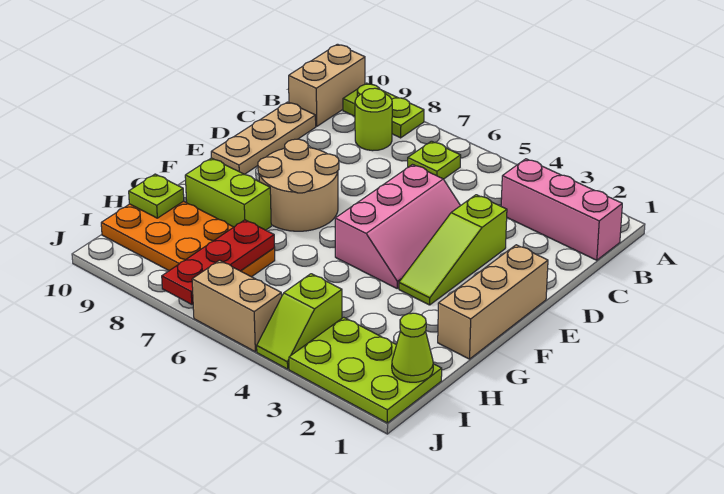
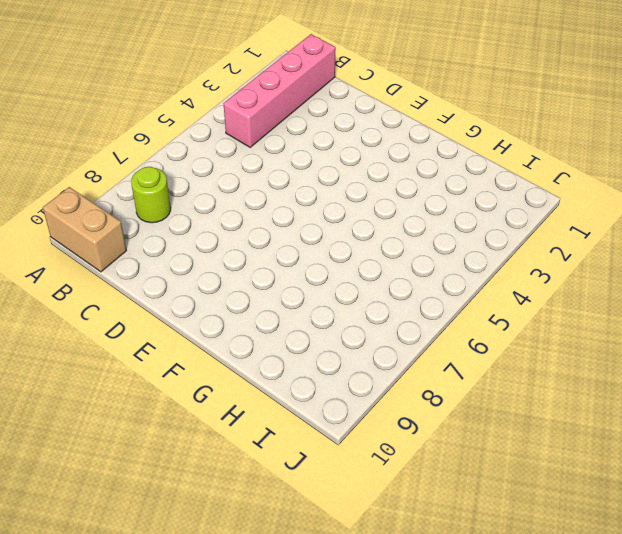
pink 1x4 brick [223,34,336,147] -> pink 1x3 brick [501,159,622,260]
none -> lime 1x2 plate [343,83,424,138]
none -> lime 1x1 plate [408,141,461,179]
none -> tan 1x3 plate [211,102,316,174]

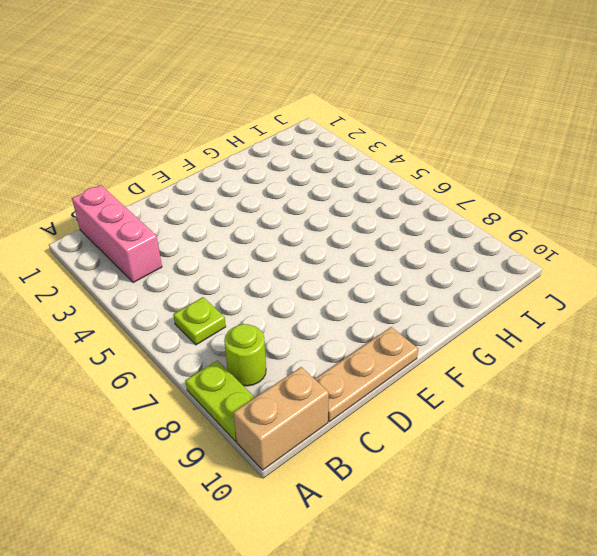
none -> lime 1x3 slope [399,195,507,305]
none -> pink 2x3 slope [335,165,460,288]
none -> tan 1x3 brick [438,245,548,359]

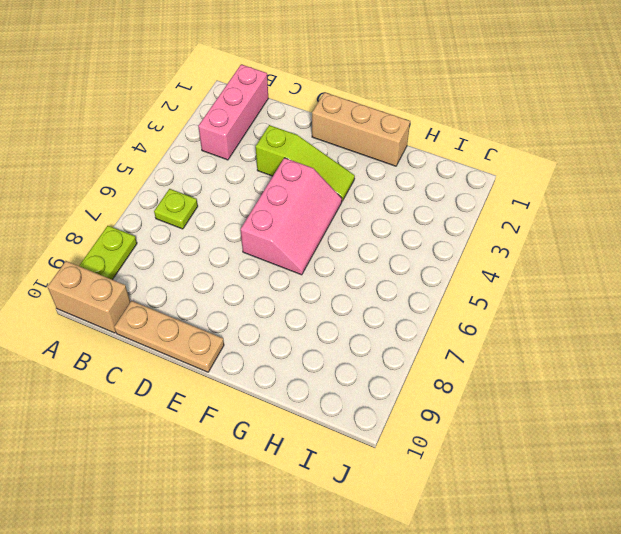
pink 2x3 slope [240,158,342,275] -> pink 2x3 slope turned to [335,165,460,288]
none -> lime 1x1 round brick [355,88,392,151]
none -> tan 2x2 round brick [258,139,339,231]
none -> lime 1x2 brick [185,158,271,230]

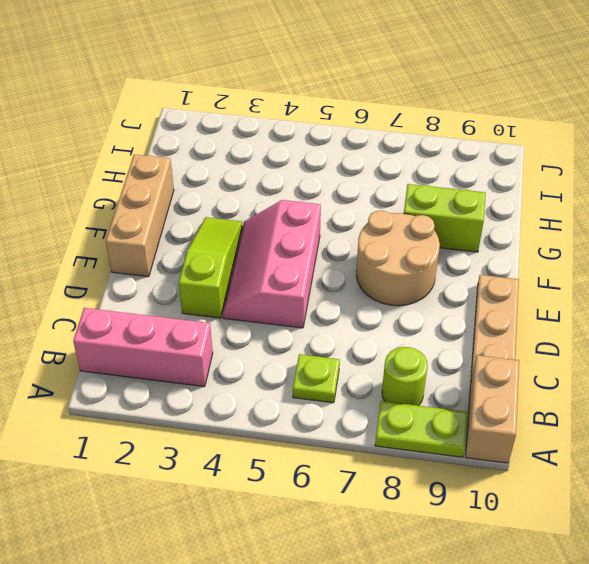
none -> orange 2x4 plate [101,201,275,277]
none -> lime 2x3 plate [289,317,442,423]
none -> lime 1x2 slope [257,274,342,369]

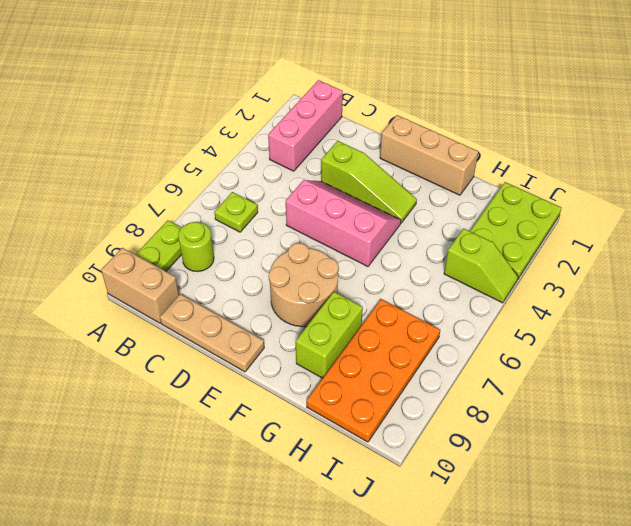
none -> tan 1x2 brick [192,260,282,352]
none -> red 1x3 plate [162,220,274,304]
none -> lime 1x1 plate [129,174,184,218]

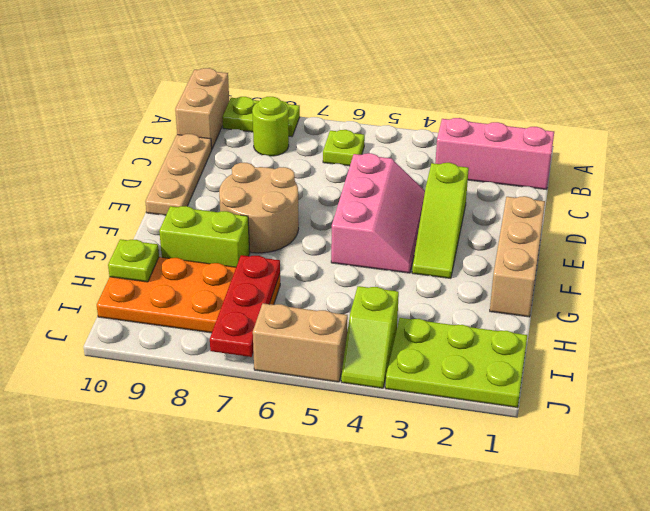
none -> lime 1x1 cone [392,313,433,382]

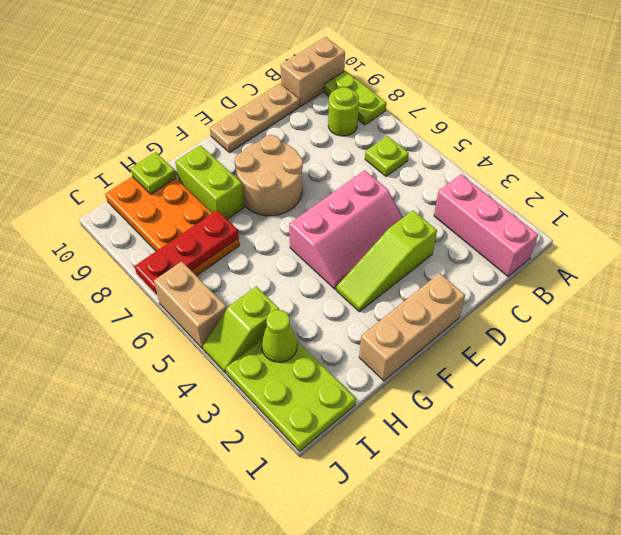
lime 1x1 cone [262,310,297,362] -> lime 1x1 cone moved to [392,313,433,382]

